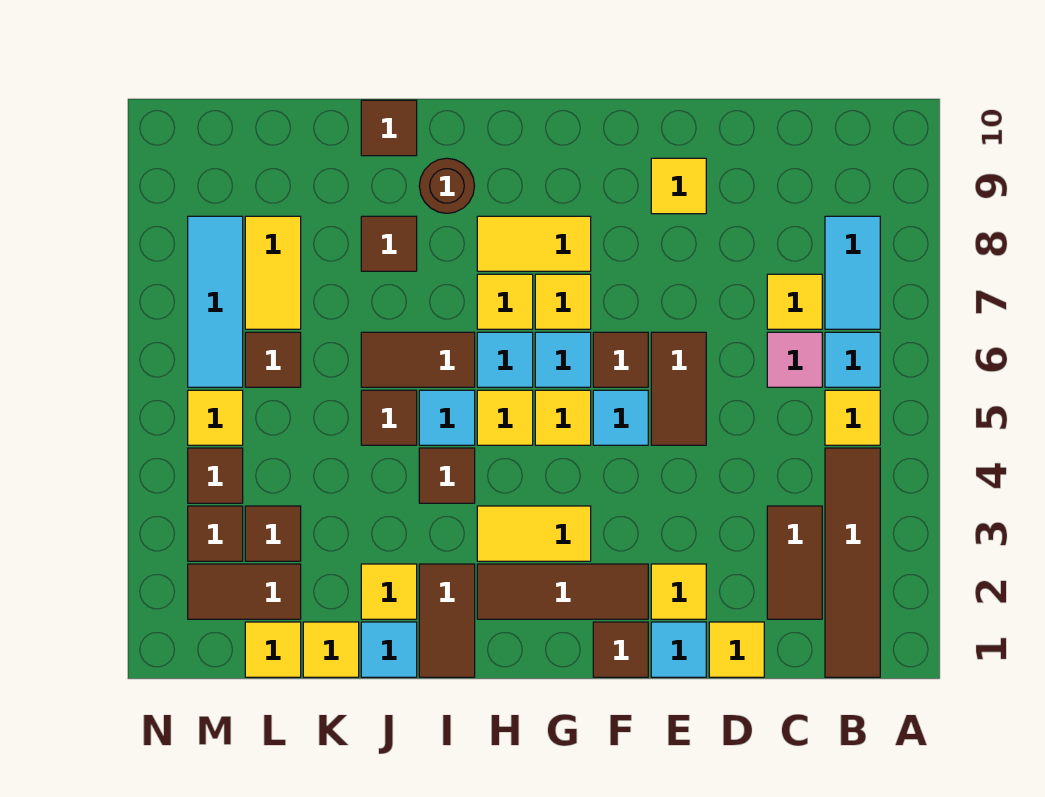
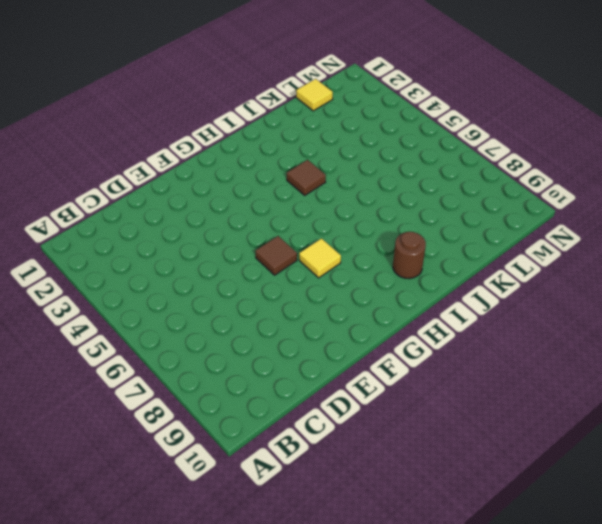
none -> brown 1x4 tile [825,448,880,677]
none -> yellow 1x1 tile [825,390,880,445]
none -> cyan 1x1 tile [825,332,880,387]
none -> cyan 1x2 tile [825,216,880,329]

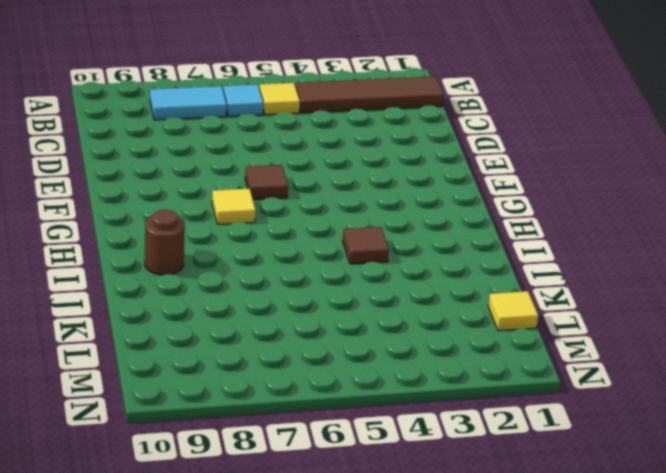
none -> brown 1x2 tile [767,506,822,619]
none -> pink 1x1 tile [767,332,822,387]
none -> yellow 1x1 tile [767,274,822,329]
none -> yellow 1x1 tile [709,622,764,677]

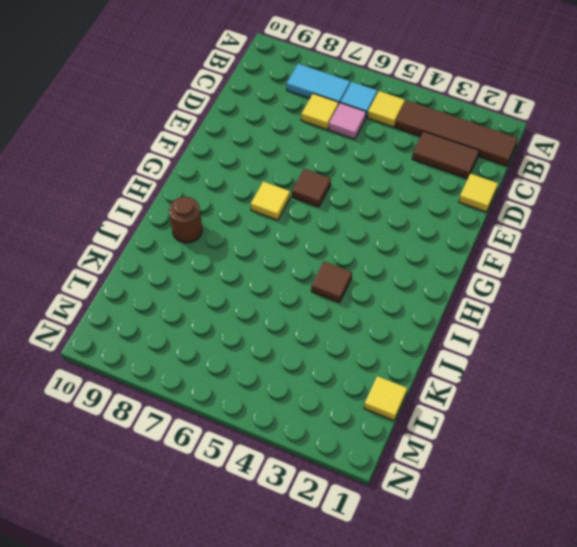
none -> cyan 1x1 tile [651,622,706,677]
none -> yellow 1x1 tile [651,564,706,619]
none -> brown 1x2 tile [651,332,706,445]
none -> yellow 1x1 tile [651,158,706,214]

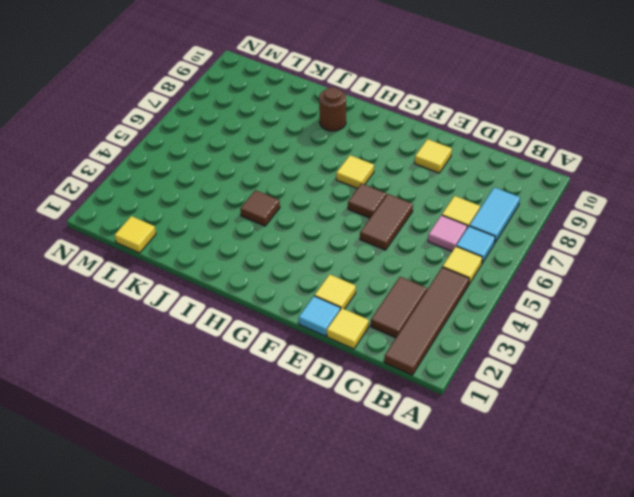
none -> brown 1x1 tile [593,622,648,677]
none -> brown 1x3 tile [477,564,648,619]
none -> cyan 1x1 tile [593,390,648,445]
none -> yellow 1x2 tile [477,506,591,561]

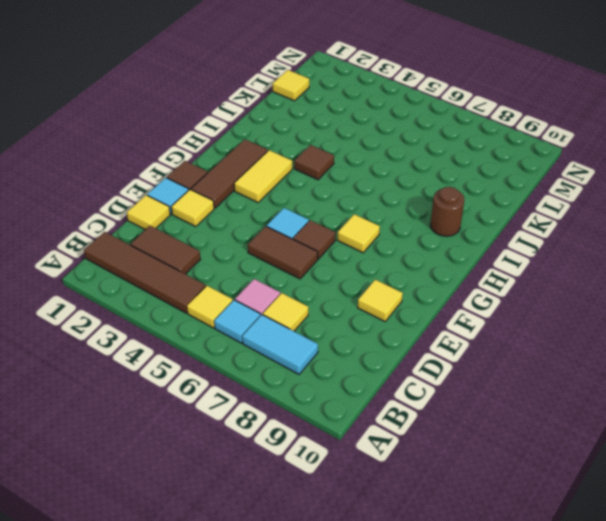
none -> yellow 1x1 tile [535,390,591,445]
none -> cyan 1x1 tile [535,332,591,387]
none -> yellow 1x2 tile [477,216,591,271]
none -> yellow 1x1 tile [477,390,533,445]

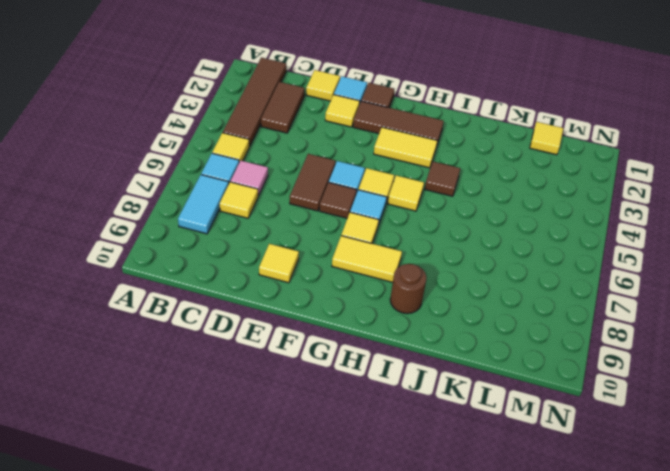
none -> cyan 1x1 tile [477,332,533,387]
none -> yellow 1x1 tile [477,274,533,329]
none -> brown 1x2 tile [419,564,475,677]
none -> cyan 1x1 tile [419,390,475,445]

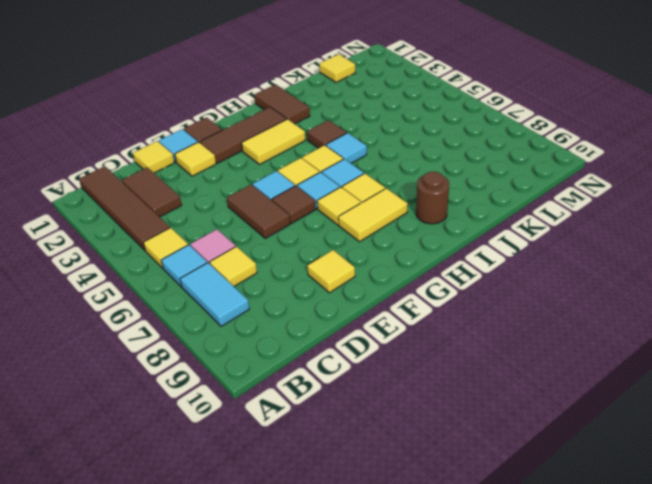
none -> brown 1x2 tile [361,332,475,387]
none -> cyan 1x1 tile [361,622,417,677]
none -> yellow 1x1 tile [361,564,417,619]
none -> brown 1x1 tile [361,390,417,445]

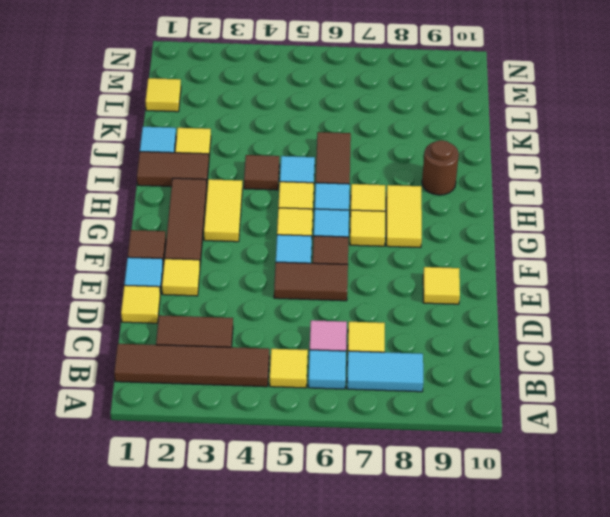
none -> brown 1x1 tile [361,390,417,445]
none -> brown 1x1 tile [361,216,417,271]
none -> brown 1x1 tile [361,100,417,156]
none -> yellow 1x1 tile [303,622,359,677]

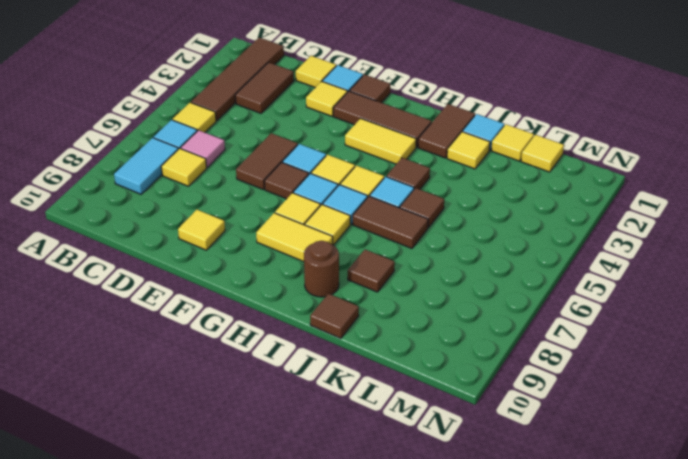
none -> brown 1x2 tile [188,564,301,619]
none -> brown 1x1 tile [245,506,301,561]
none -> brown 1x1 tile [245,332,301,387]
none -> yellow 1x2 tile [245,216,301,329]

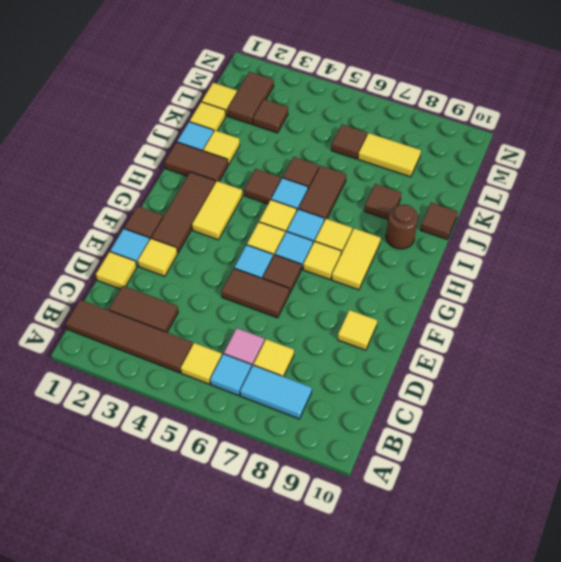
none -> brown 1x1 tile [188,506,243,561]
none -> brown 1x1 tile [188,448,243,503]
none -> yellow 1x1 tile [188,390,243,445]
none -> cyan 1x3 tile [188,216,243,387]

